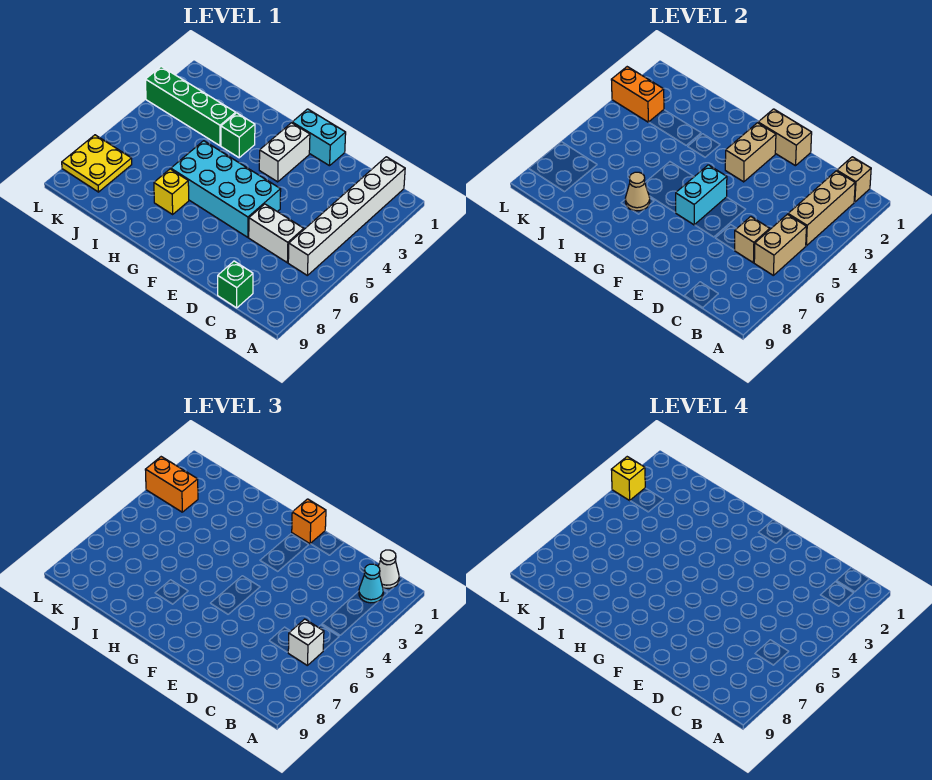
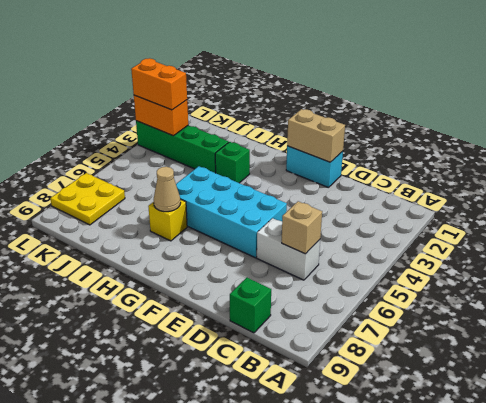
none -> white 1x6 brick [288,157,405,275]
none -> white 1x2 brick [259,123,310,182]
none -> tan 1x1 brick [837,157,871,202]

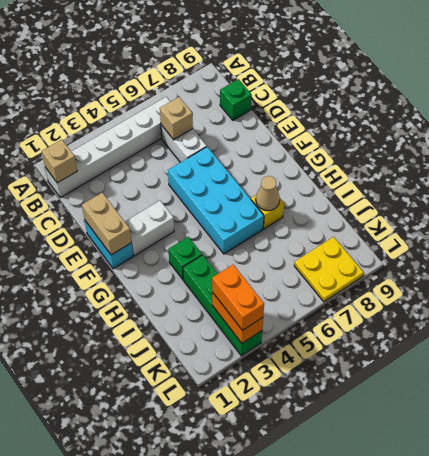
none -> tan 1x3 brick [788,171,855,246]
none -> tan 1x2 brick [754,214,806,275]
none -> tan 1x2 brick [725,123,776,182]

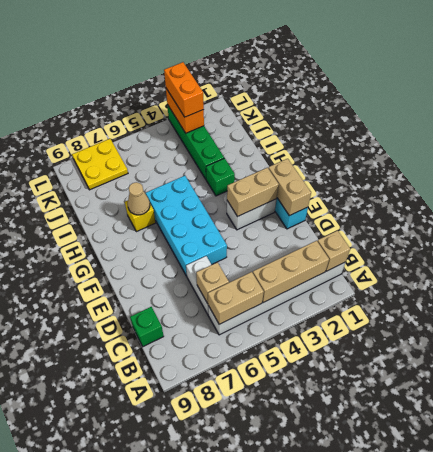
none -> cyan 1x2 brick [676,165,727,225]
none -> white 1x1 cone [378,550,399,588]
none -> cyan 1x1 cone [359,564,383,603]

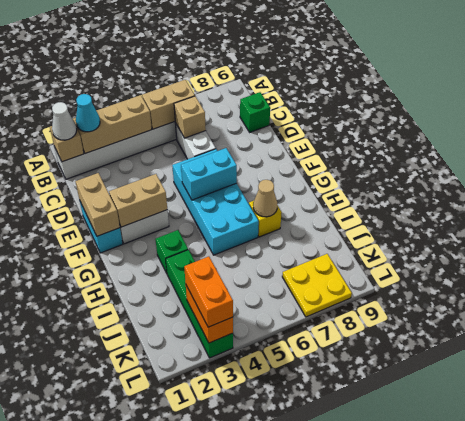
none -> white 1x1 brick [288,619,324,665]
none -> orange 1x1 brick [292,499,326,544]
none -> yellow 1x1 brick [611,457,645,500]

